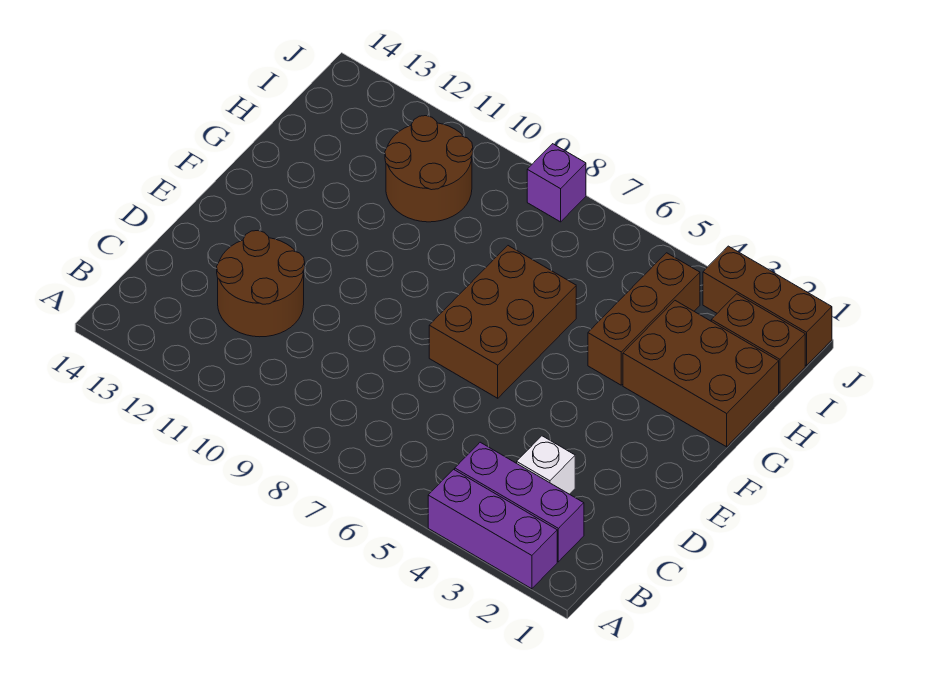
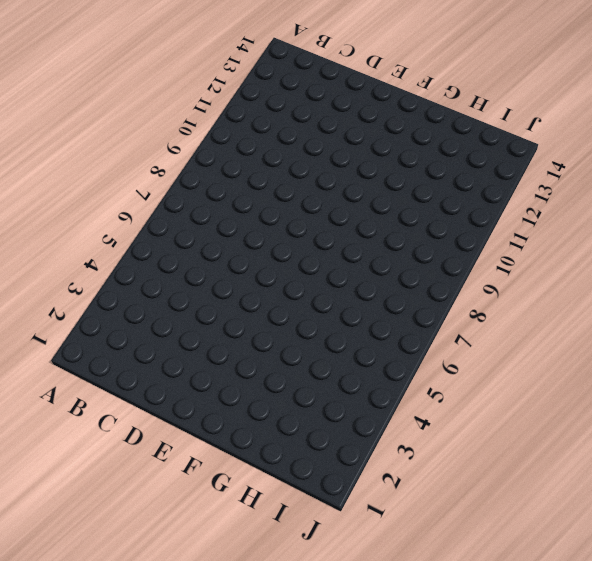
none -> purple 1x3 brick [428,469,557,589]
none -> purple 1x3 brick [455,442,584,562]

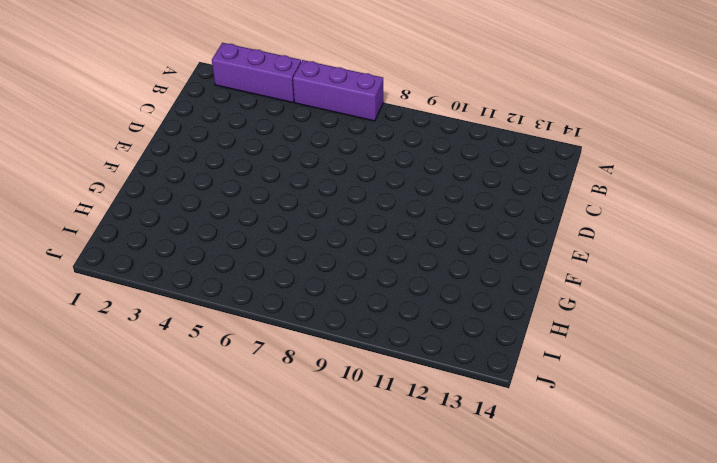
purple 1x3 brick [293,60,383,121] -> purple 1x3 brick moved to [455,442,584,562]
none -> white 1x1 brick [517,436,575,494]
none -> brown 2x2 round brick [217,231,305,337]

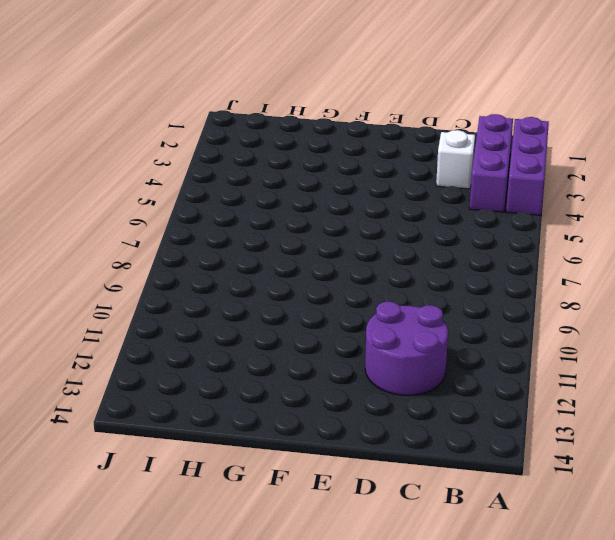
purple 2x2 round brick [365,302,448,395] -> brown 2x2 round brick [217,231,305,337]
none -> brown 2x3 brick [429,246,576,398]
none -> brown 2x3 brick [623,301,779,447]

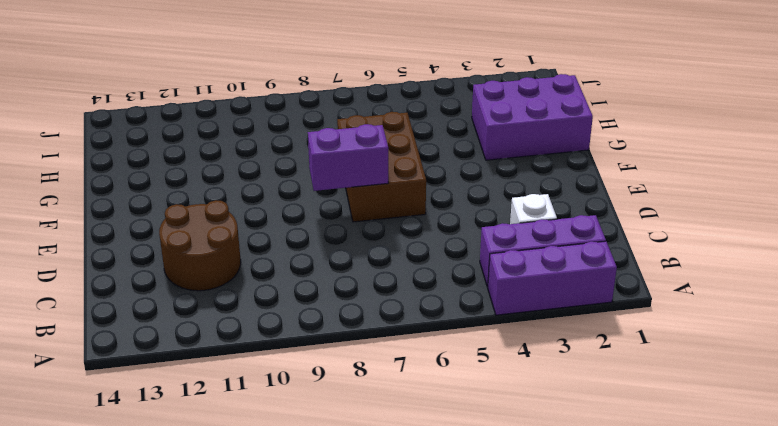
purple 1x2 brick [308,124,388,191] -> none
purple 2x3 brick [472,74,593,160] -> brown 2x3 brick [623,301,779,447]
none -> brown 1x3 brick [588,253,700,385]
none -> brown 2x2 round brick [385,116,473,222]

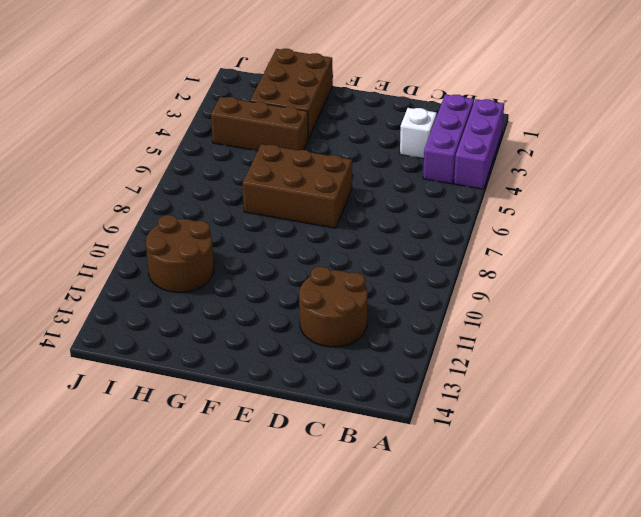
none -> brown 1x2 brick [711,294,805,393]
none -> brown 1x3 brick [703,246,832,366]

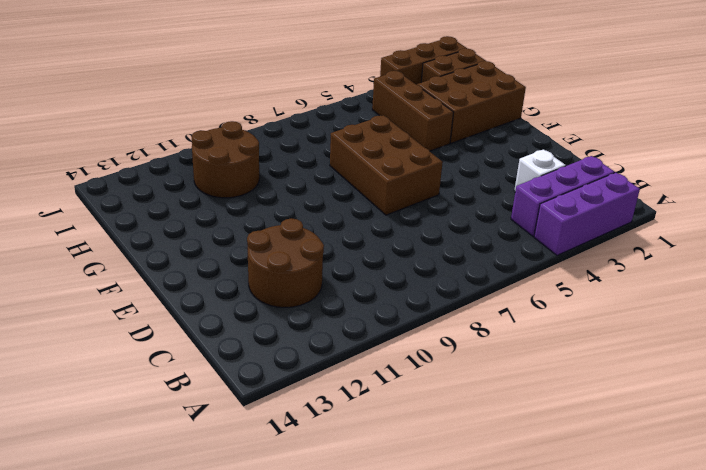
none -> purple 1x1 brick [527,144,586,222]

